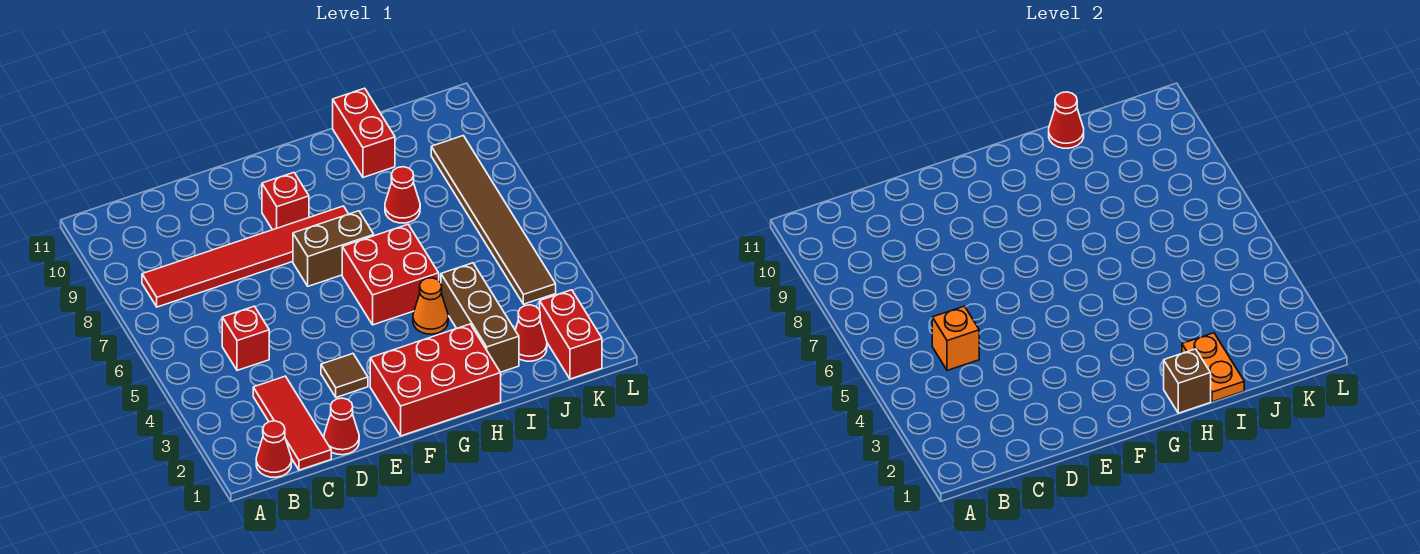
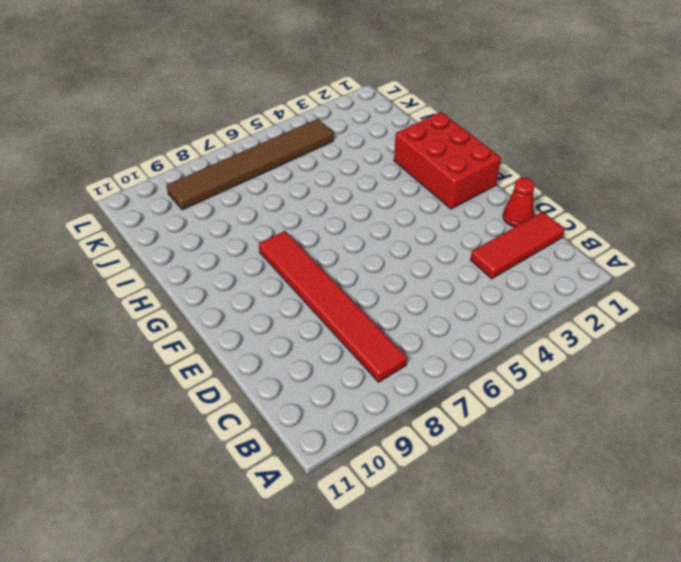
none -> red 1x1 cone [256,421,292,477]
none -> red 1x1 brick [222,306,269,371]
none -> brown 1x1 tile [321,354,368,397]

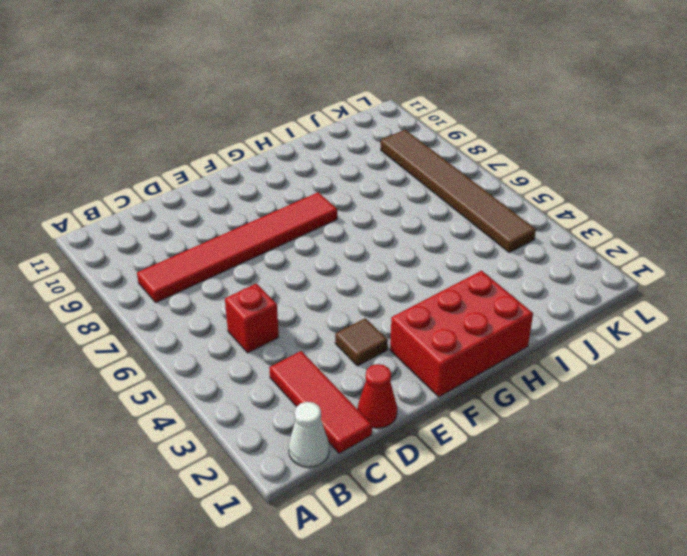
white 1x1 cone [289,402,329,467] -> red 1x1 cone [256,421,292,477]
none -> brown 1x2 brick [293,211,374,286]
none -> red 1x1 brick [262,173,309,230]
none -> red 2x2 brick [342,225,439,325]

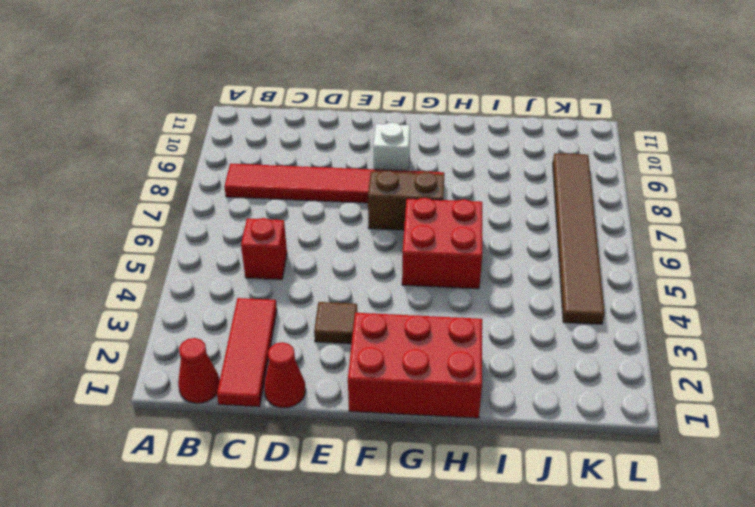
white 1x1 brick [373,123,410,171] -> red 1x1 brick [262,173,309,230]
none -> orange 1x1 cone [413,278,448,334]
none -> brown 1x3 brick [441,263,519,372]
none -> red 1x1 cone [385,167,420,223]

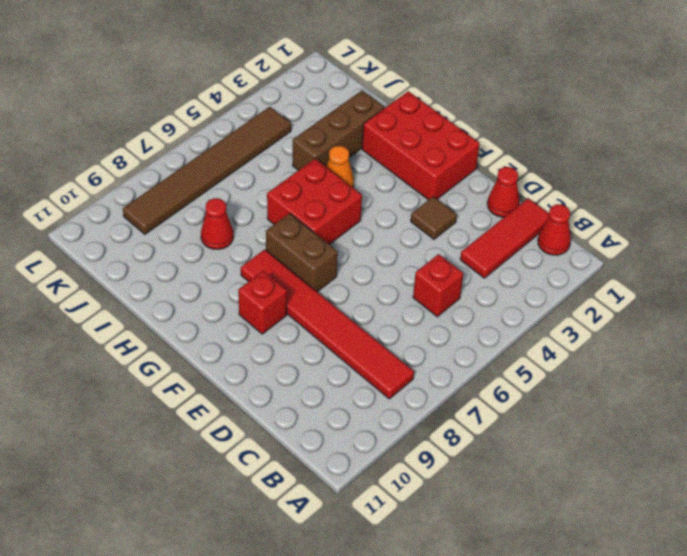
none -> red 1x2 brick [333,88,395,177]
none -> red 1x1 cone [515,305,547,361]
none -> red 1x2 brick [540,290,602,379]

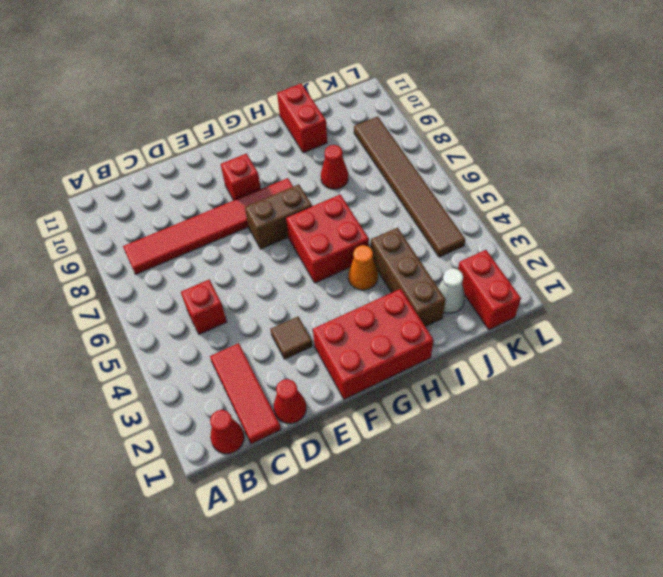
white 1x1 cone [438,268,465,313] -> red 1x1 cone [515,305,547,361]
none -> orange 1x1 brick [932,306,979,371]
none -> brown 1x1 brick [1164,349,1211,413]
none -> orange 1x2 plate [1182,333,1244,402]

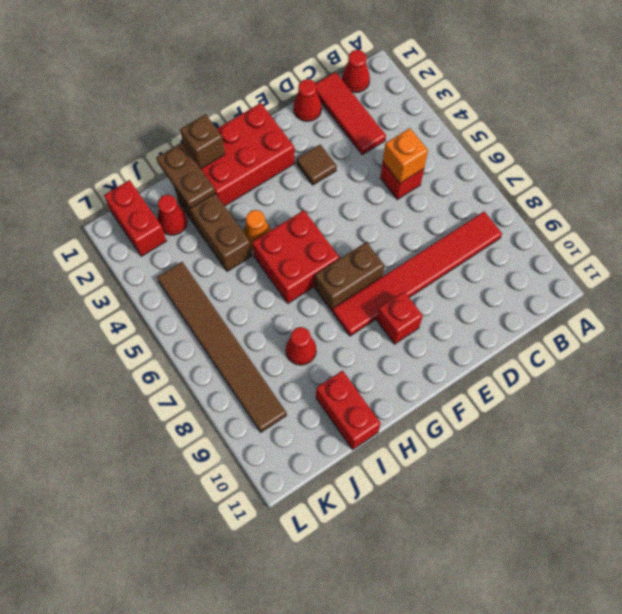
brown 1x2 plate [156,143,215,209] -> orange 1x2 plate [1182,333,1244,402]
none -> red 1x1 cone [1049,92,1084,148]

